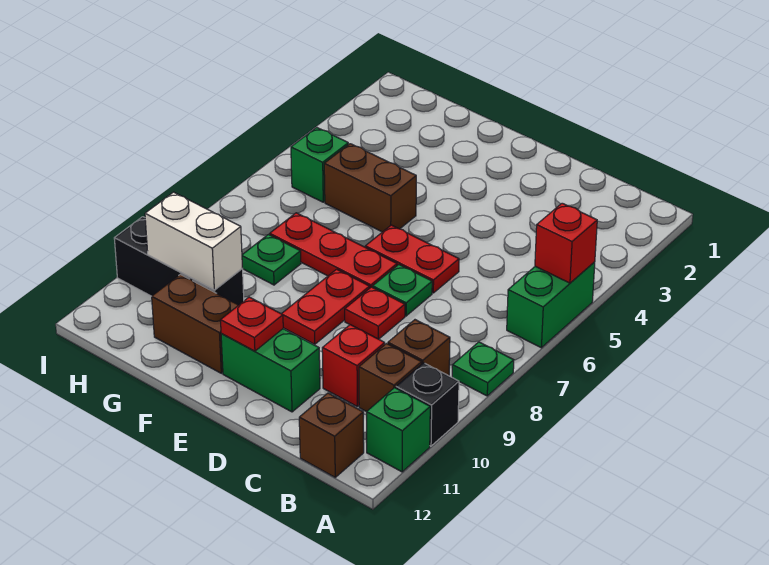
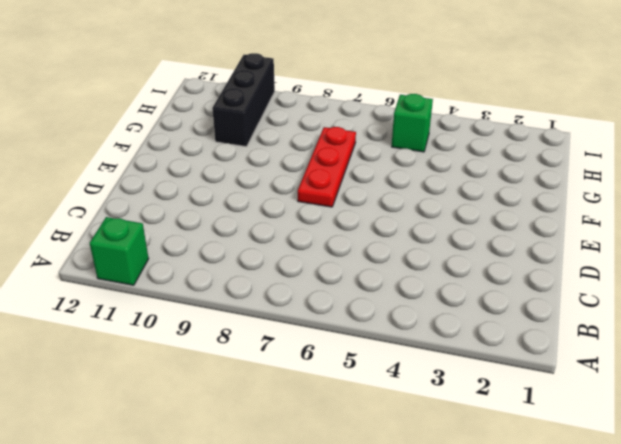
none -> green 1x2 brick [507,262,595,348]
none -> green 1x1 plate [452,342,514,396]
none -> black 1x1 brick [396,363,459,446]

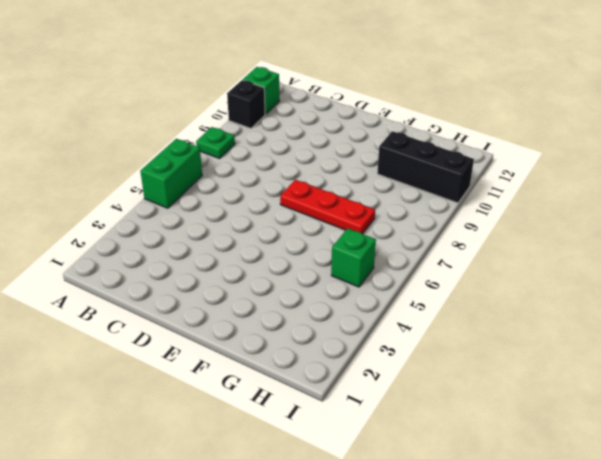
none -> brown 1x1 brick [388,320,450,376]
none -> brown 1x1 brick [359,344,422,412]
none -> brown 1x1 brick [299,393,364,477]

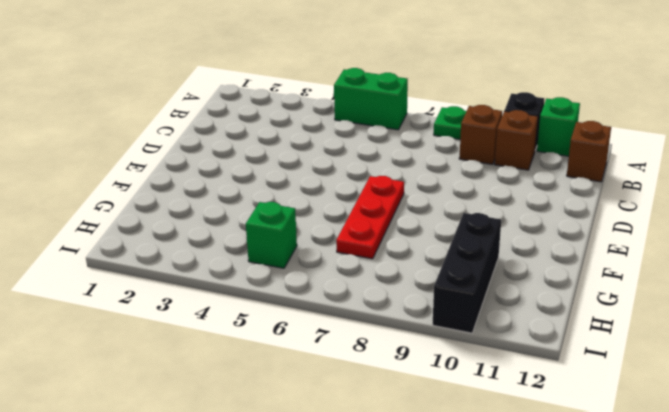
none -> red 1x1 brick [322,325,385,406]
none -> red 1x2 plate [365,225,459,293]
none -> green 1x1 plate [373,265,432,316]

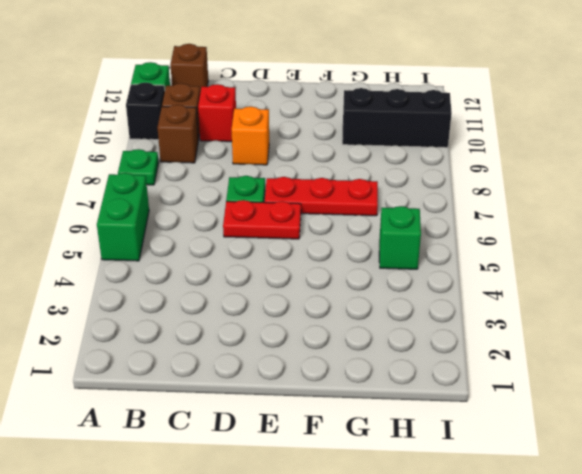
orange 1x1 brick [231,106,269,165] -> none
none -> red 1x1 plate [345,287,405,339]
none -> green 1x2 brick [221,329,320,412]
none -> red 1x2 plate [282,269,370,344]

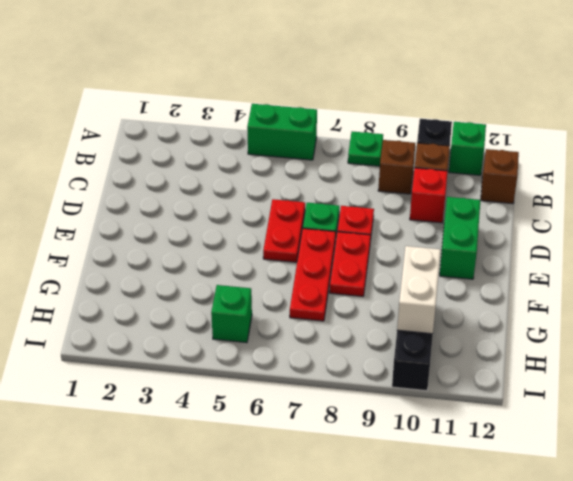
red 1x2 plate [330,232,371,296] -> red 1x2 plate turned to [282,269,370,344]
none -> brown 1x2 brick [324,144,416,232]
none -> brown 1x2 brick [152,274,238,373]
none -> green 1x1 plate [242,235,301,285]

